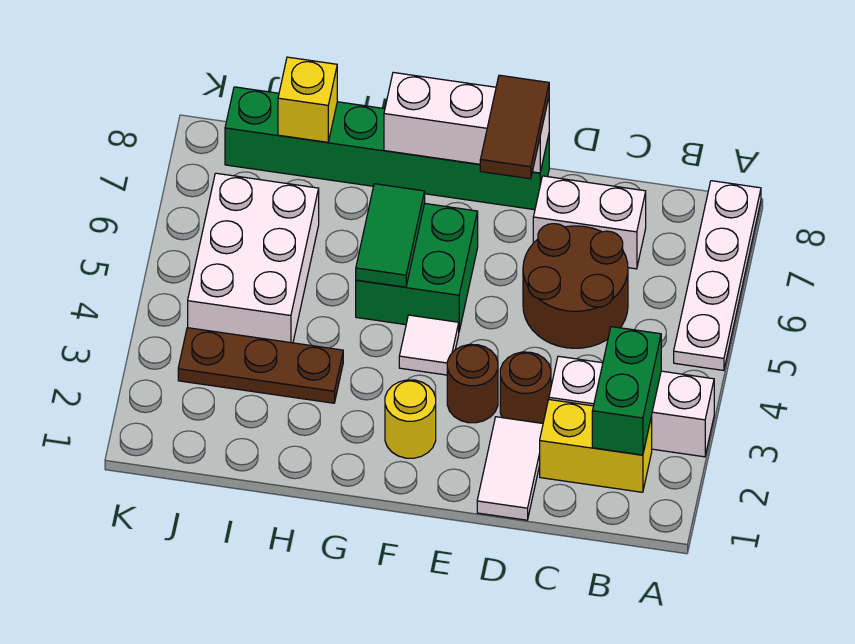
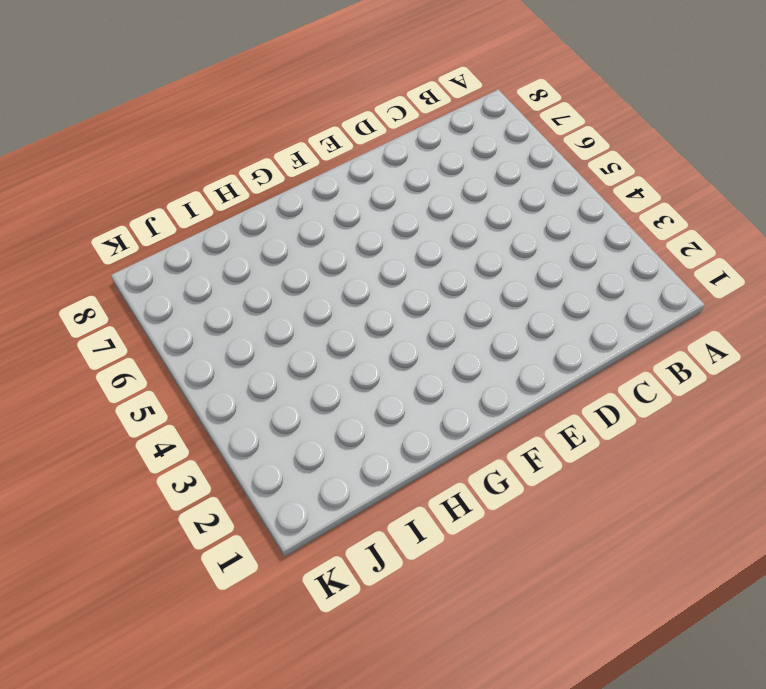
none -> white 1x3 brick [549,356,714,457]
none -> white 1x4 plate [674,181,761,370]
none -> yellow 1x2 brick [540,400,652,492]

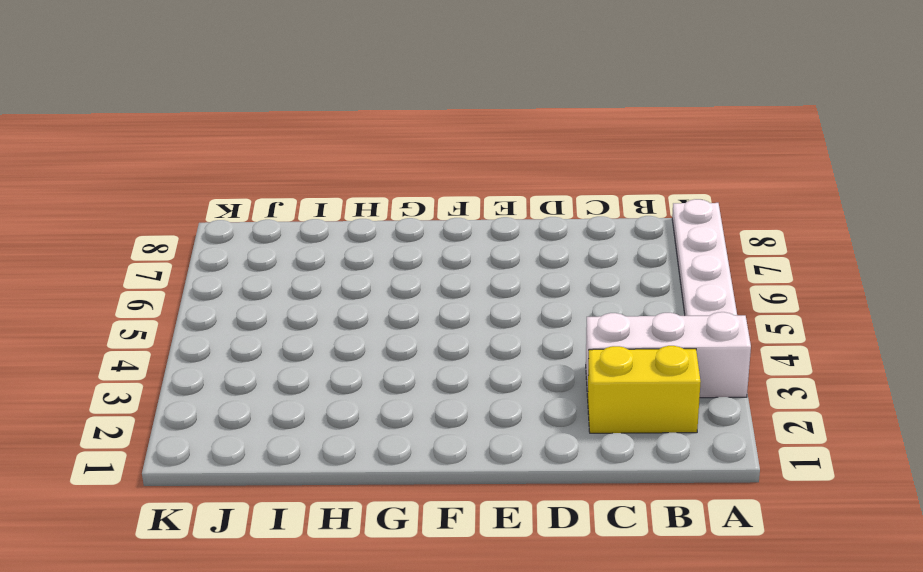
none -> brown 2x2 round brick [523,224,628,348]
none -> white 1x2 brick [533,176,646,269]
none -> white 1x2 tile [477,417,543,520]

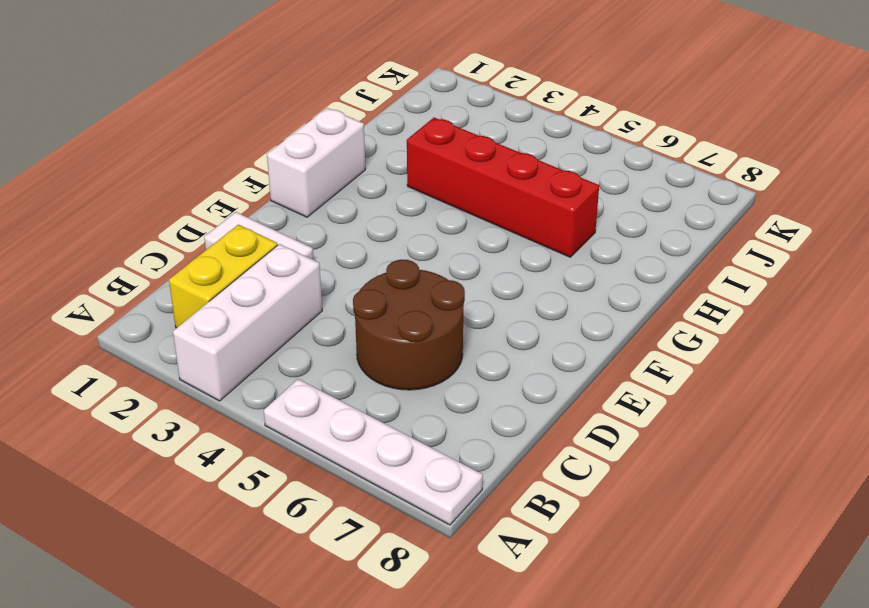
white 1x2 brick [267,108,365,217] -> white 1x2 brick moved to [533,176,646,269]
red 1x4 brick [407,118,599,257] -> brown 1x3 plate [178,328,343,403]
none -> brown 1x1 round brick [500,352,551,423]
none -> brown 1x1 round brick [447,344,498,423]
none -> green 1x6 brick [225,87,549,210]

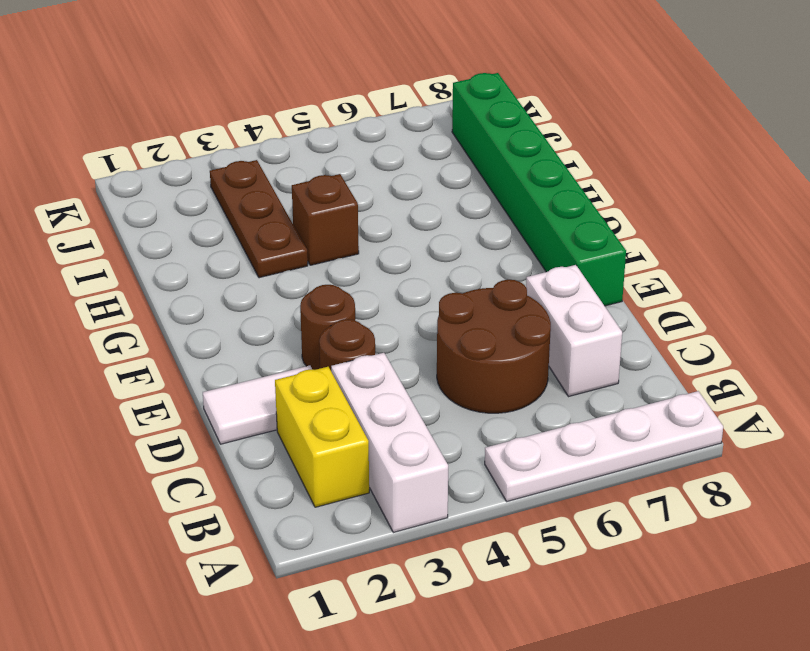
brown 1x1 brick [292,174,359,265] -> none
none -> yellow 1x1 round brick [385,380,436,458]
none -> white 1x1 tile [399,315,459,375]
none -> green 2x2 brick [356,203,478,331]

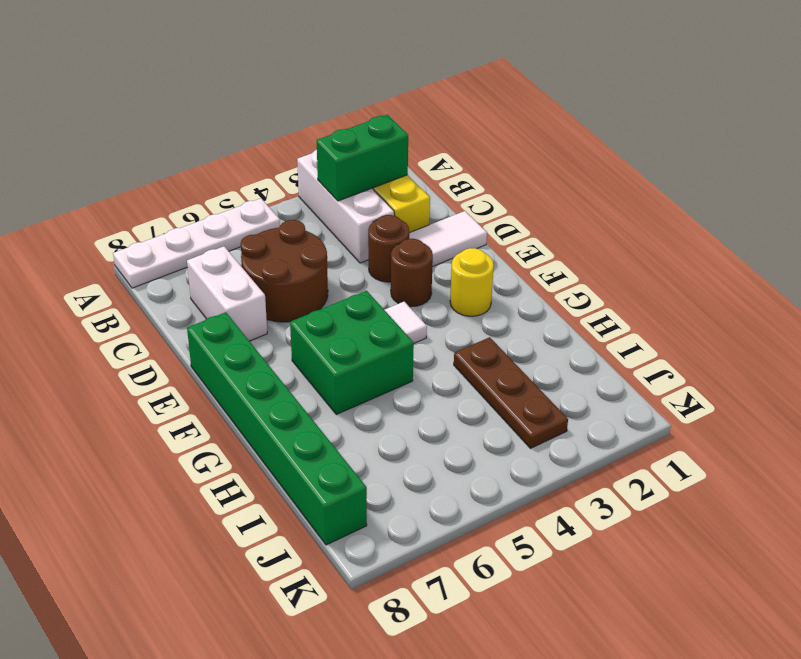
none -> white 2x3 brick [188,173,319,343]
none -> white 1x3 brick [384,72,549,173]
none -> green 1x2 tile [356,184,425,287]

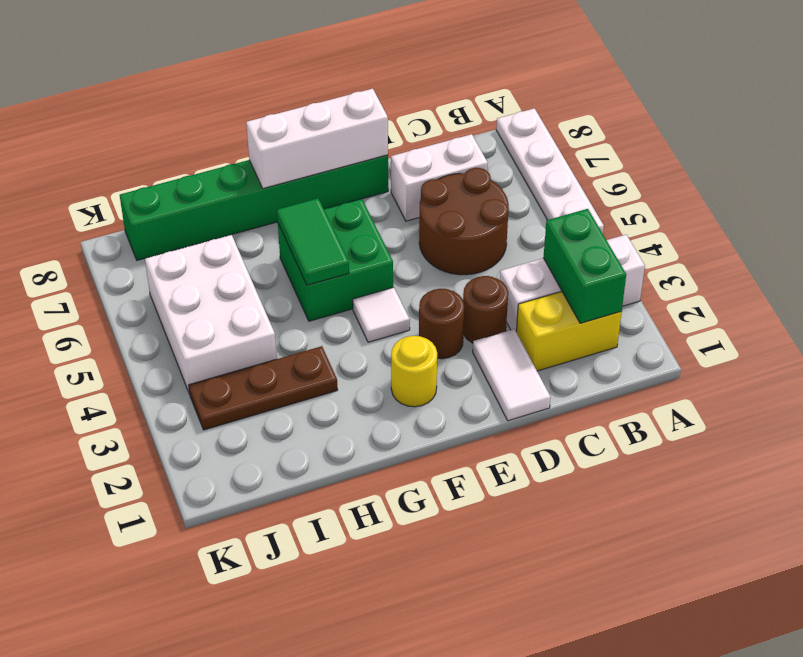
none -> yellow 1x1 brick [278,57,337,142]
none -> brown 1x2 tile [480,75,549,179]

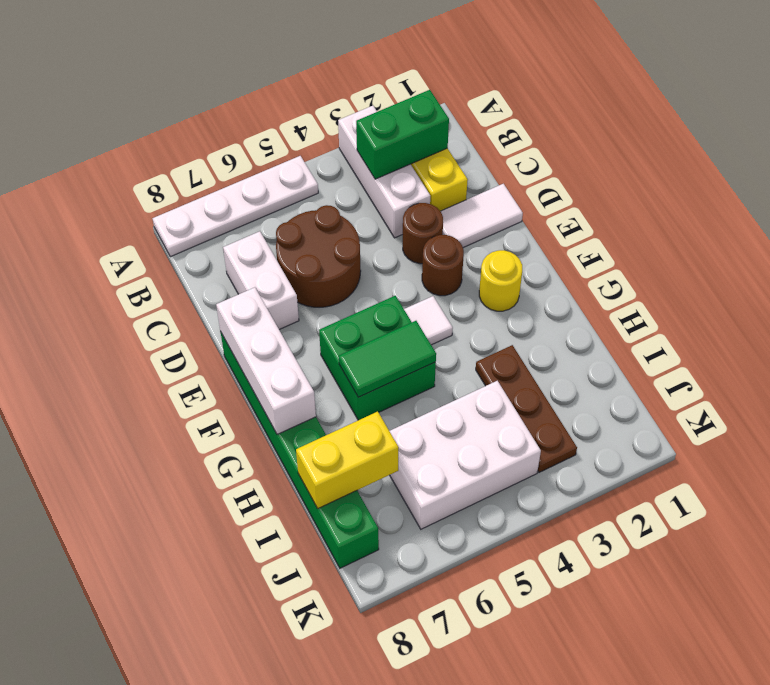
yellow 1x2 brick [296,412,399,508] -> yellow 1x1 brick [278,57,337,142]
none -> brown 1x2 tile [480,75,549,179]

